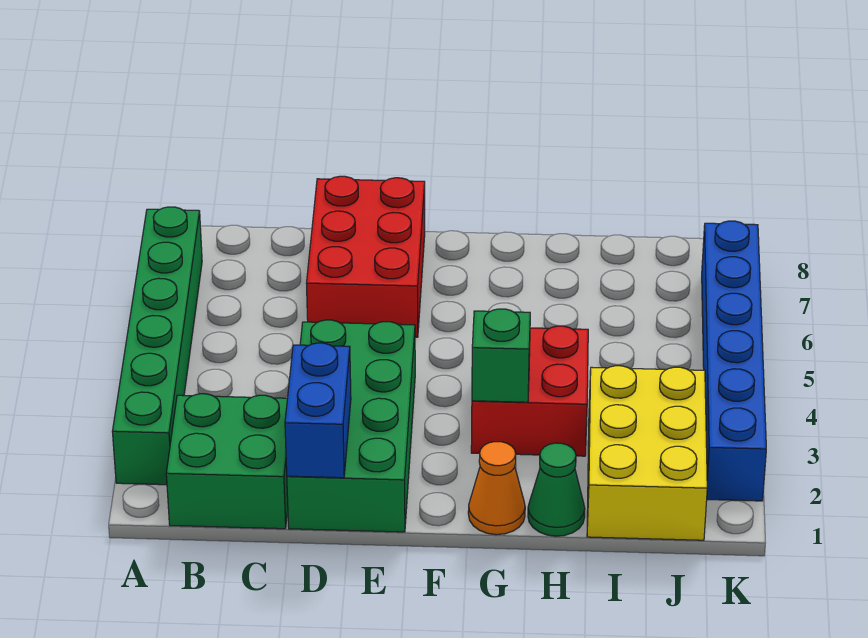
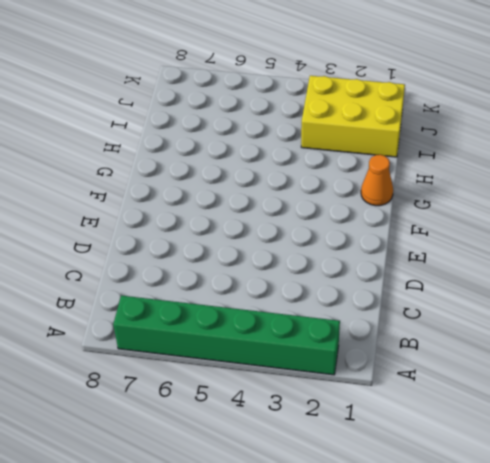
none -> green 2x2 brick [166,394,288,529]
none -> green 2x4 brick [287,320,415,532]

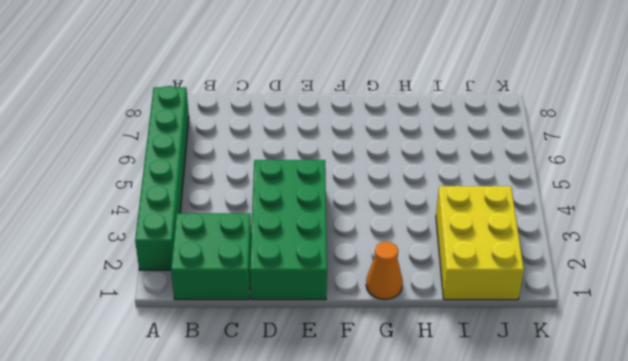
none -> red 2x3 brick [307,176,425,337]
none -> red 2x2 brick [471,326,588,456]

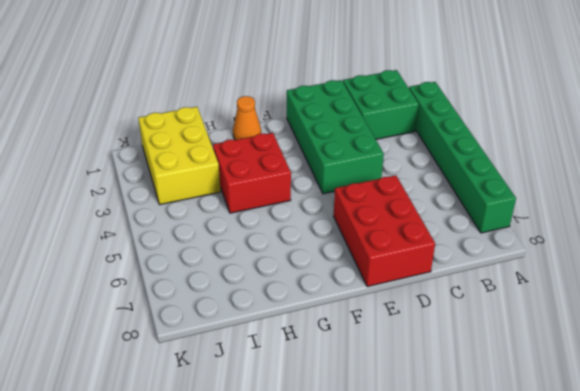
none -> green 1x1 cone [528,443,585,536]
none -> blue 1x6 brick [702,221,766,501]

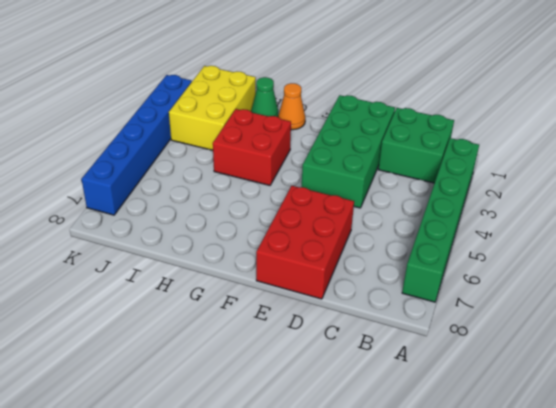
none -> blue 1x2 brick [285,343,351,478]
none -> green 1x1 brick [472,309,530,402]

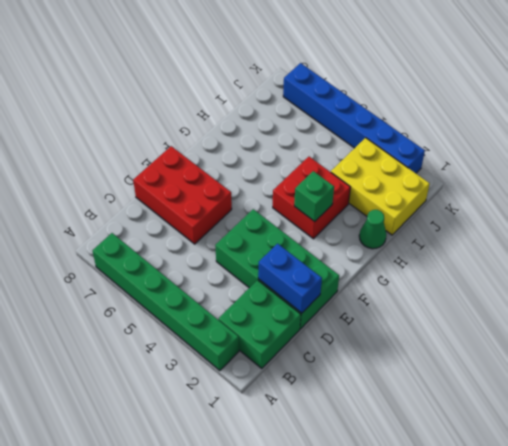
none -> orange 1x1 cone [468,442,525,535]

